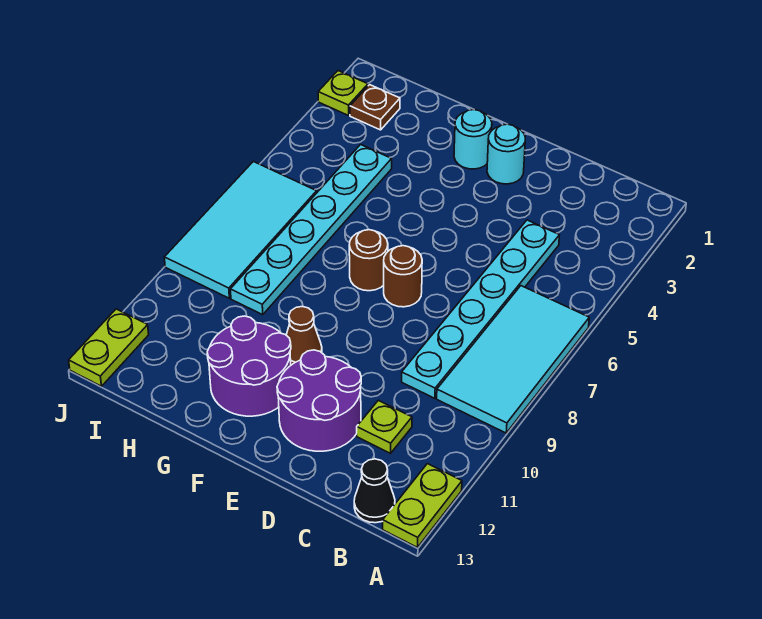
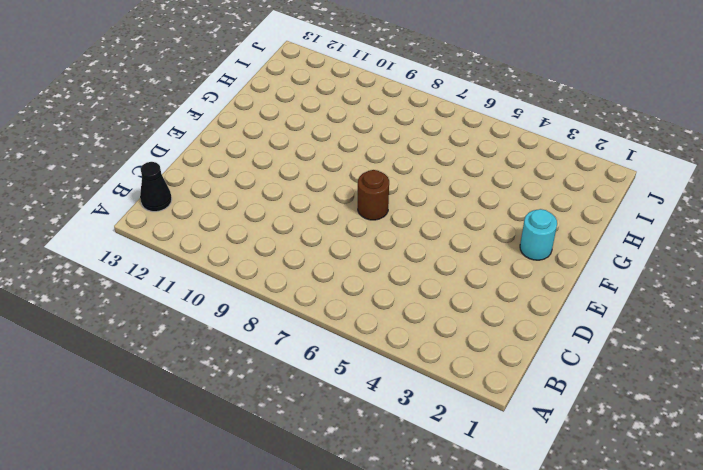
none -> cyan 2x4 tile [437,286,589,433]
none -> lime 1x2 plate [383,464,462,547]
none -> cyan 1x6 plate [402,220,559,398]

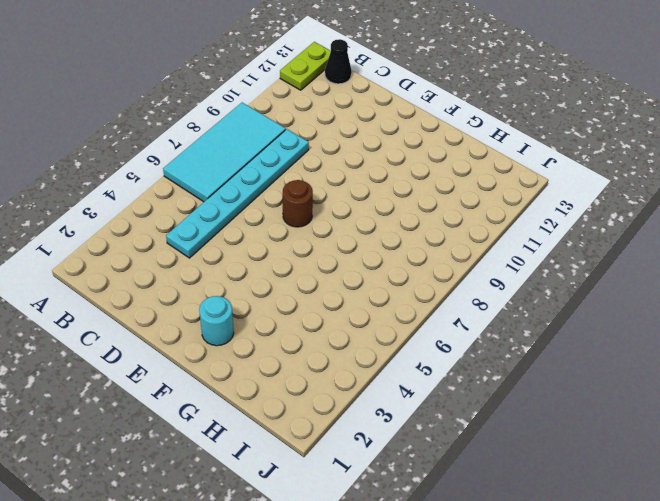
none -> lime 1x1 plate [357,400,412,453]
none -> purple 2x2 round brick [277,350,361,451]
none -> cyan 1x1 round brick [487,124,525,184]

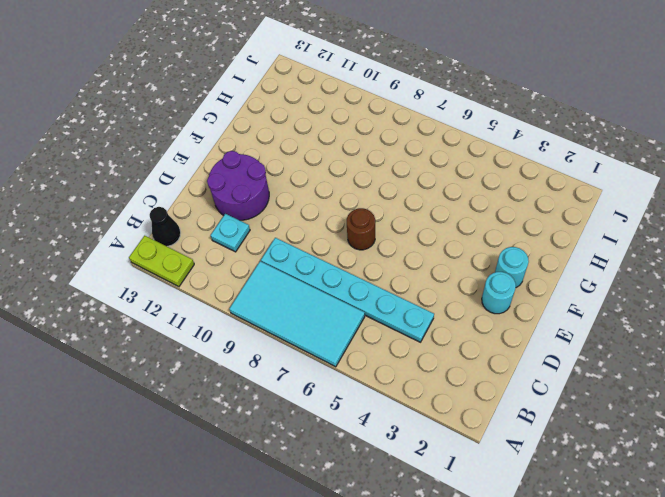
cyan 1x1 plate [211,214,250,252] -> lime 1x1 plate [357,400,412,453]
none -> brown 1x1 round brick [349,230,388,291]
none -> brown 1x1 cone [286,307,322,365]
none -> purple 2x2 round brick [207,316,291,416]

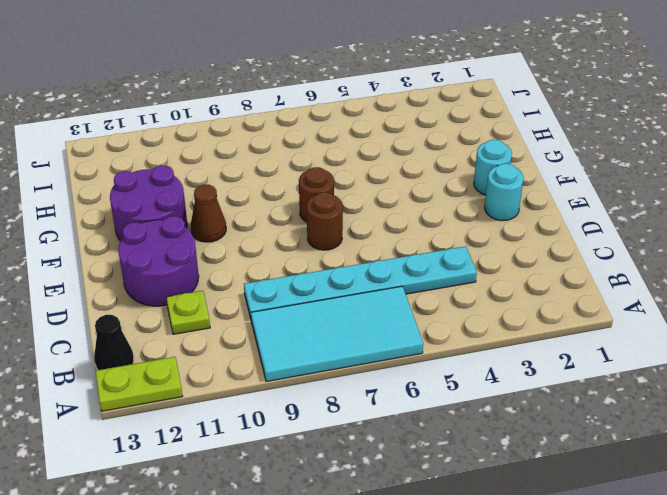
none -> cyan 1x6 plate [230,145,392,314]
none -> brown 1x1 plate [350,85,400,130]
none -> cyan 2x4 tile [164,161,317,298]

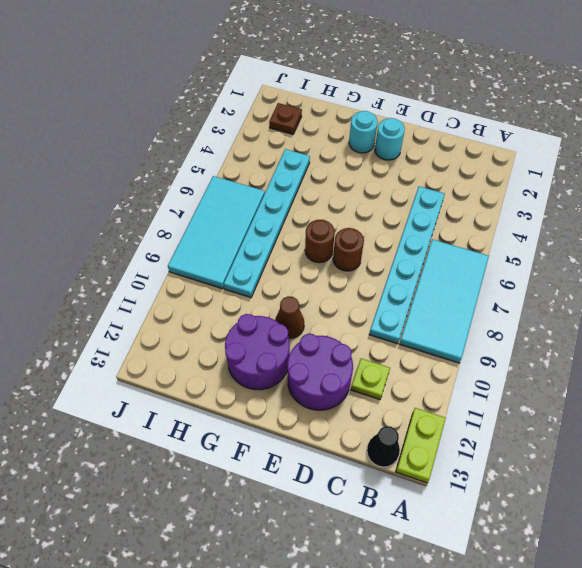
none -> lime 1x1 plate [318,71,368,115]
none -> lime 1x2 plate [69,309,149,386]

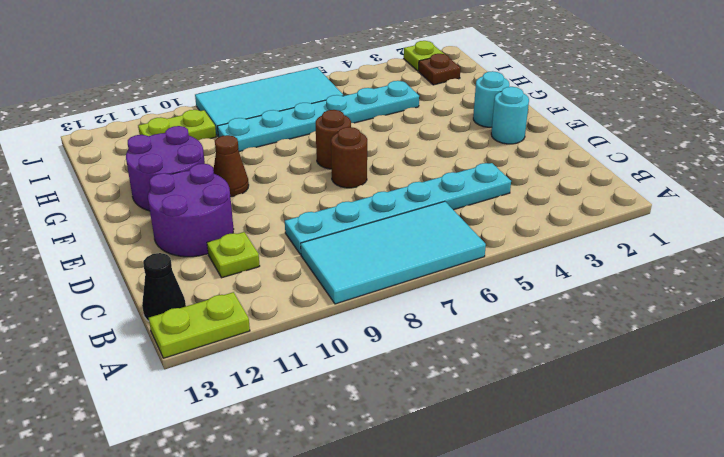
lime 1x2 plate [138,110,216,140] -> lime 1x2 plate moved to [69,309,149,386]

